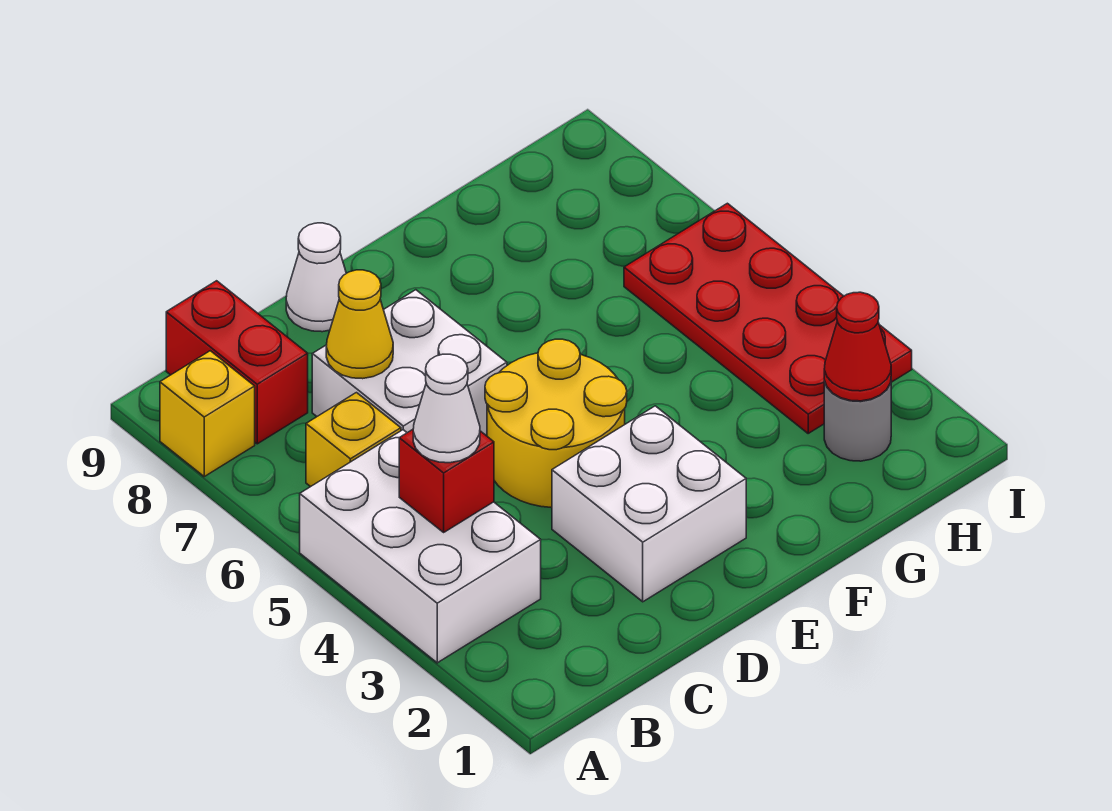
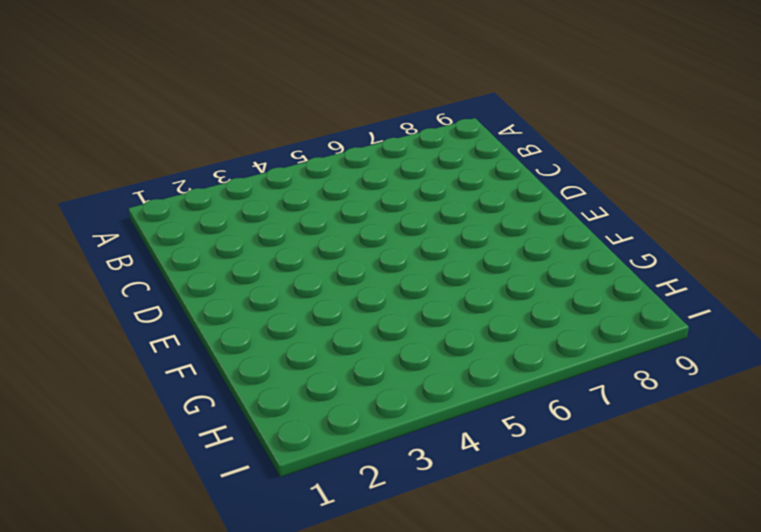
none -> white 2x3 brick [300,430,541,663]
none -> yellow 1x1 brick [160,351,255,476]
none -> yellow 1x1 brick [306,393,401,487]

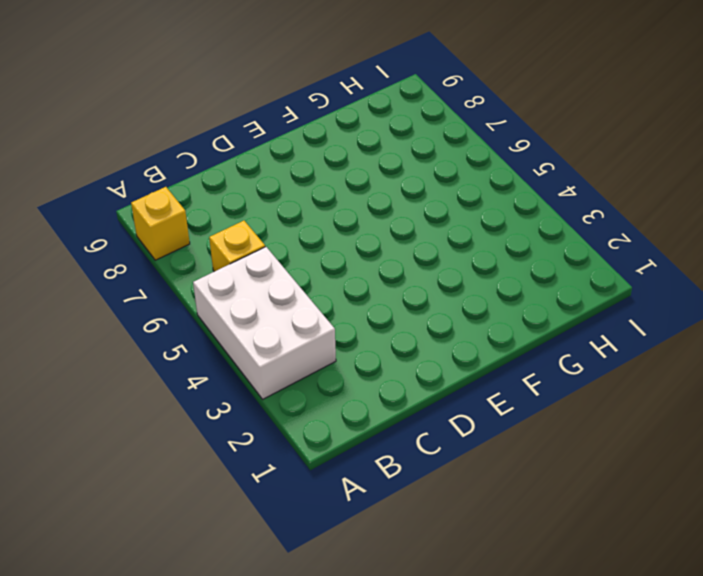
none -> red 1x2 brick [166,281,308,444]
none -> white 2x2 brick [312,290,507,435]
none -> white 2x2 brick [552,406,746,602]

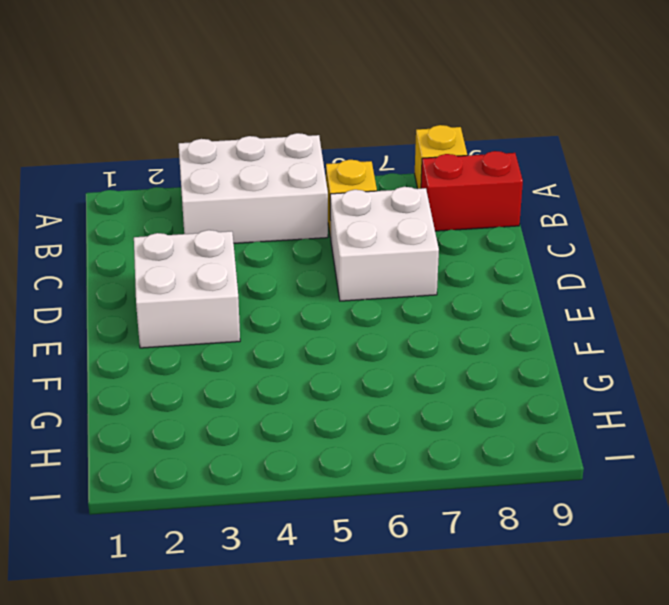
none -> yellow 2x2 round brick [485,339,627,508]
none -> white 1x1 cone [286,223,346,332]
none -> grey 1x1 round brick [824,381,891,461]

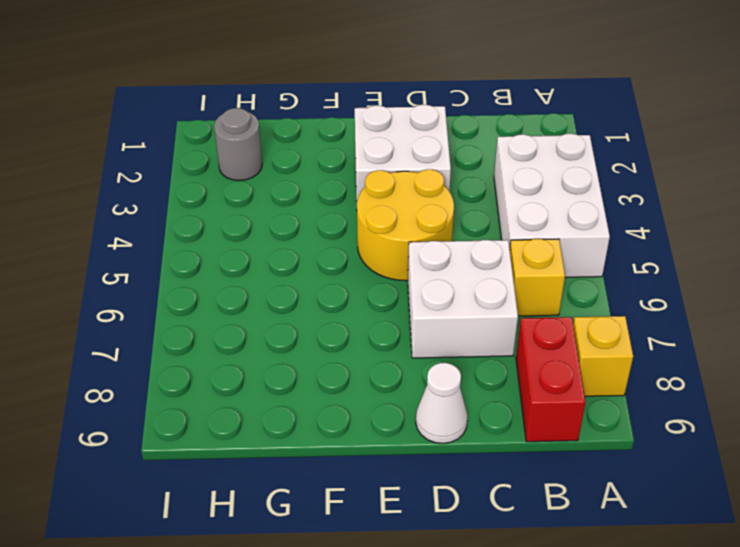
none -> red 2x4 plate [624,203,912,433]
none -> red 1x1 brick [399,430,494,532]
none -> yellow 1x1 cone [326,270,393,379]

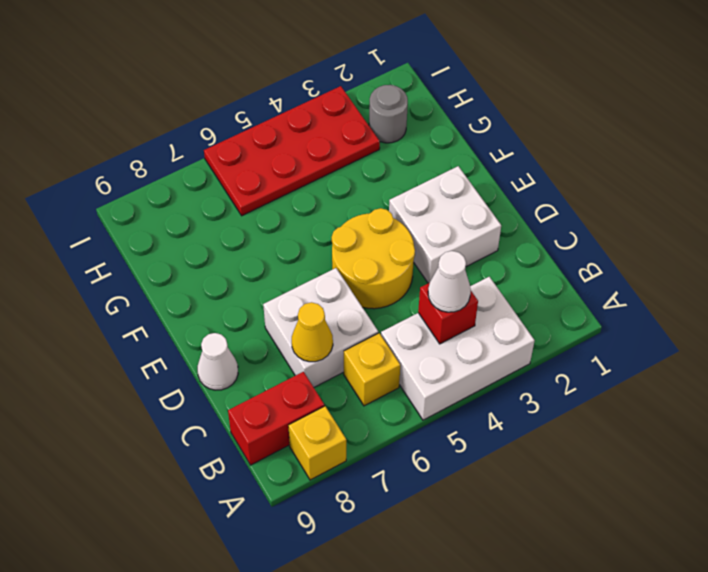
none -> red 1x1 cone [824,292,891,401]

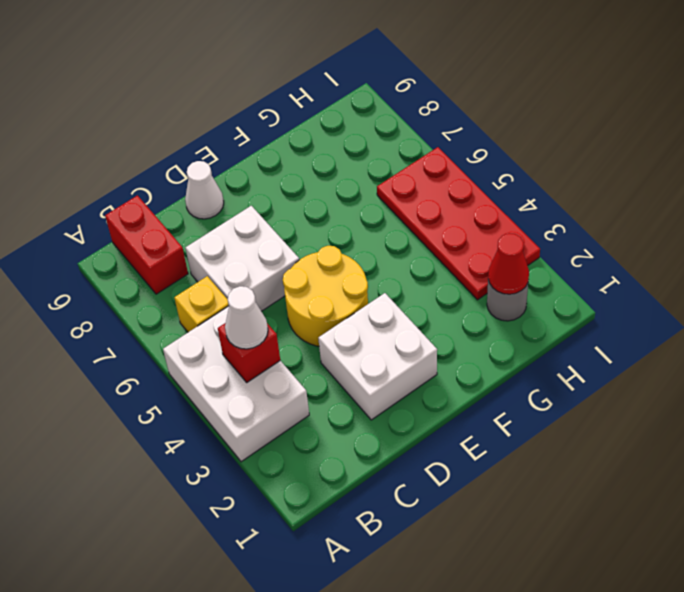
none -> yellow 1x1 brick [160,351,255,476]
none -> yellow 1x1 cone [326,270,393,379]

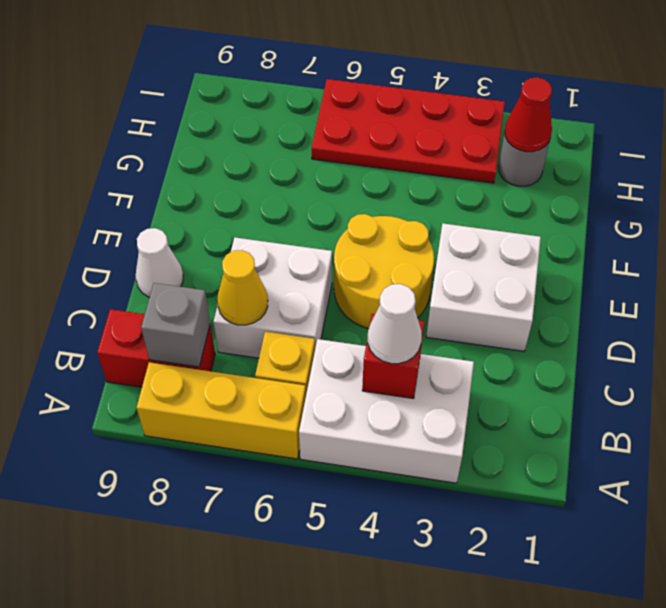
yellow 1x3 brick [136,362,306,459] -> yellow 1x1 brick [160,351,255,476]
grey 1x1 brick [141,283,210,367] -> none

